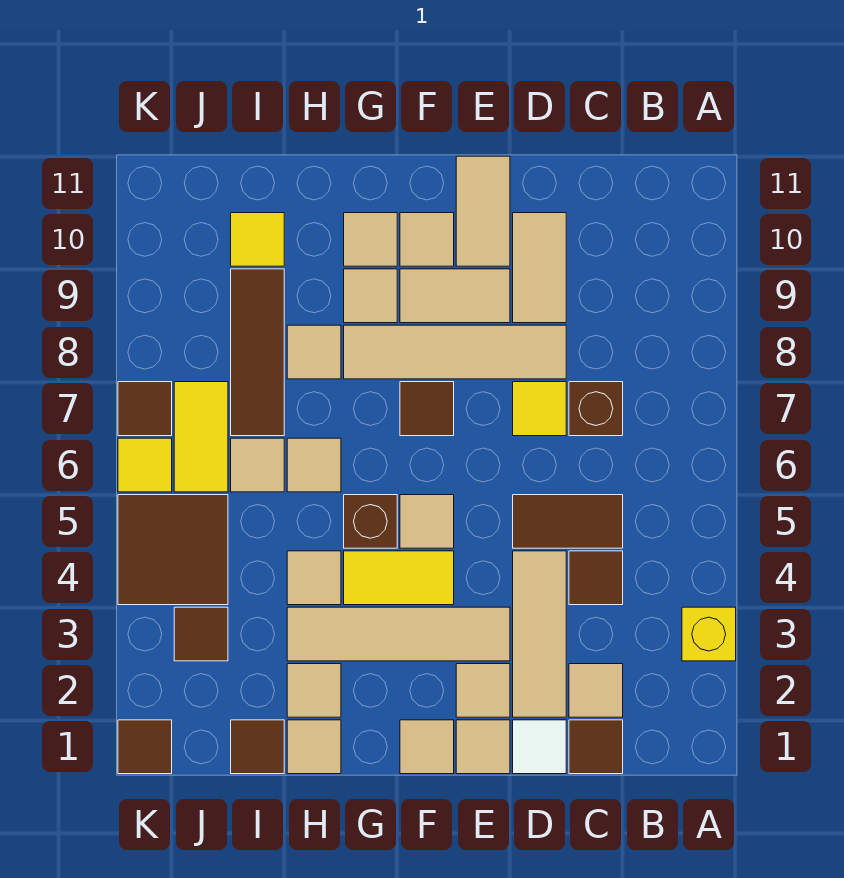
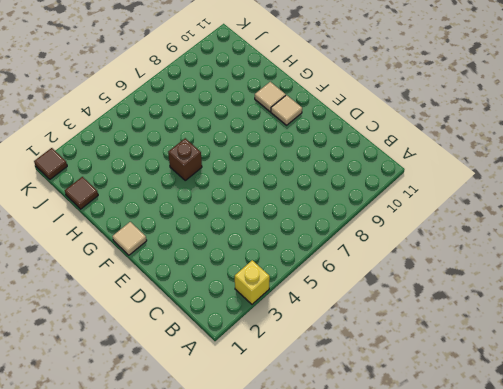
none -> brown 1x1 tile [569,720,623,774]
none -> tan 1x1 tile [569,664,623,717]
none -> brown 1x1 tile [569,551,623,605]
none -> brown 1x2 tile [513,495,623,548]

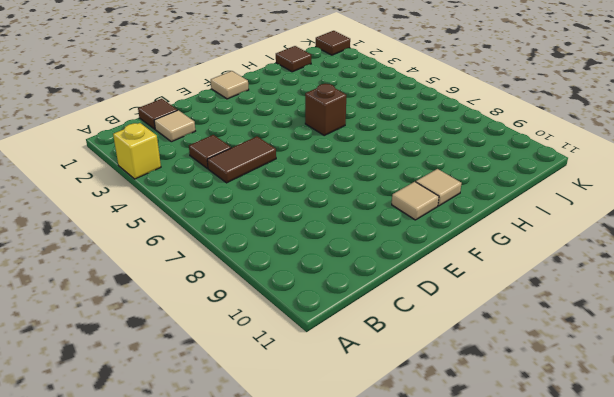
none -> brown 1x1 brick [569,382,623,436]
none -> white 1x1 tile [513,720,566,774]
none -> tan 1x3 tile [513,551,566,717]
none -> yellow 1x1 tile [513,382,566,436]

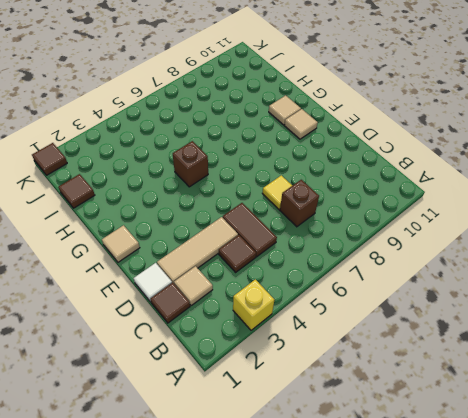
none -> tan 1x4 tile [344,325,566,379]
none -> tan 1x2 tile [513,213,566,323]
none -> tan 1x1 tile [456,720,510,774]
none -> tan 1x1 tile [456,664,510,717]

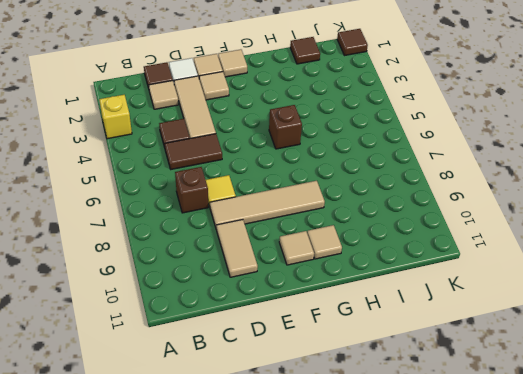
none -> tan 1x4 tile [287,607,510,661]
none -> tan 1x2 tile [400,269,510,323]
none -> tan 1x2 tile [456,156,510,266]
none -> yellow 1x2 tile [344,551,454,605]

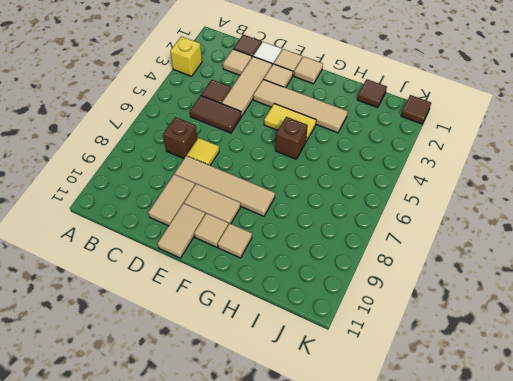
none -> tan 1x1 tile [400,495,454,548]
none -> brown 1x1 tile [400,382,454,436]
none -> tan 1x1 tile [344,269,397,323]
none -> tan 1x1 tile [287,720,341,774]

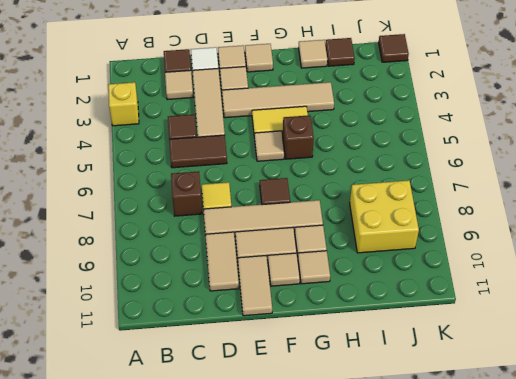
yellow 2x2 brick [350,180,419,253] -> brown 1x3 tile [231,269,284,436]
none -> tan 1x1 tile [287,664,341,717]
none -> tan 1x1 tile [287,551,341,605]
none -> tan 1x1 tile [287,438,341,492]
none -> tan 1x1 tile [287,325,341,379]

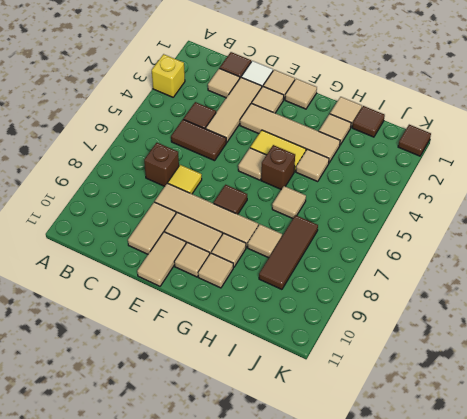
none -> tan 1x1 tile [231,438,284,492]
none -> yellow 1x1 tile [231,213,284,266]
none -> brown 1x1 tile [174,607,228,661]
none -> brown 2x2 tile [118,495,228,605]

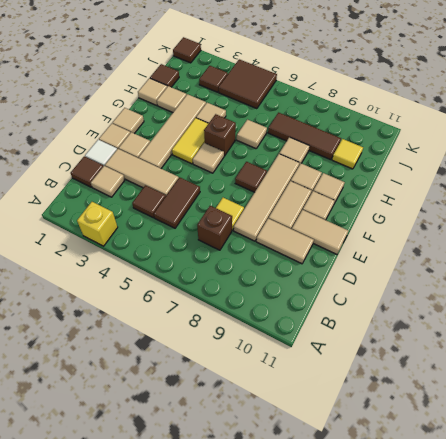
none -> tan 1x1 tile [231,438,284,492]
none -> yellow 1x2 tile [174,382,228,492]
none -> yellow 1x1 tile [118,438,172,492]
none -> brown 1x1 tile [118,382,172,436]

